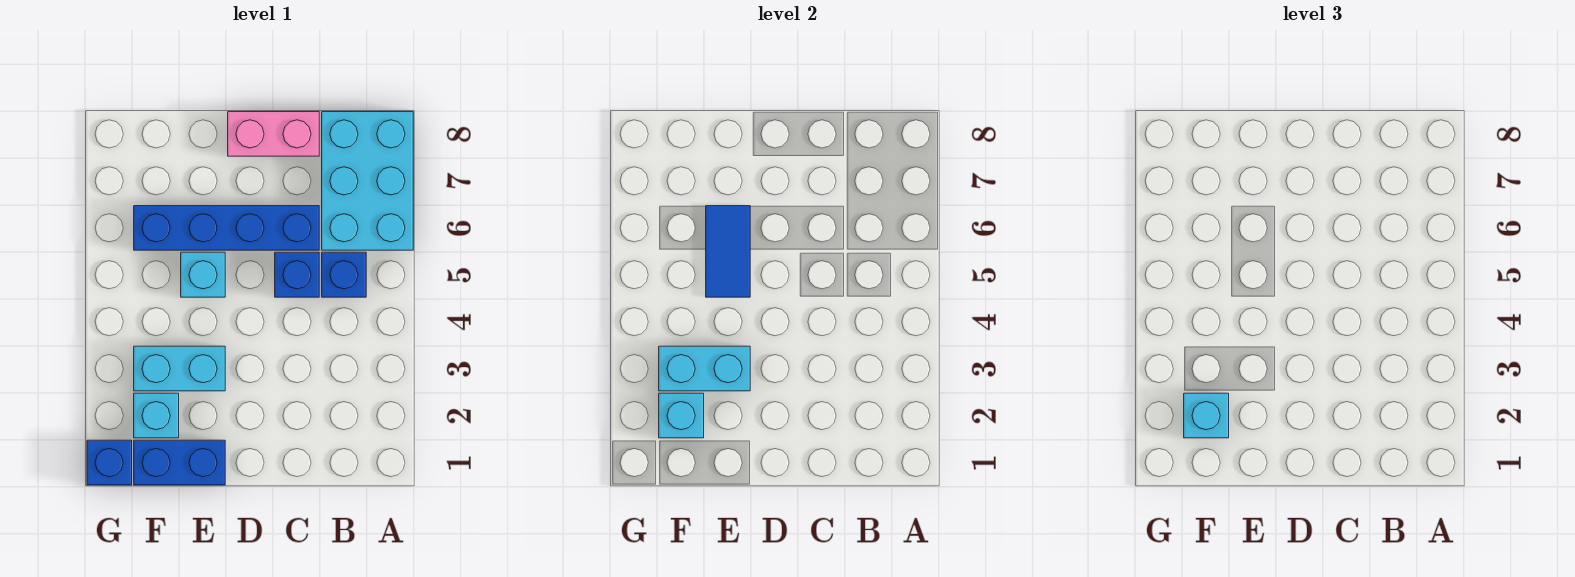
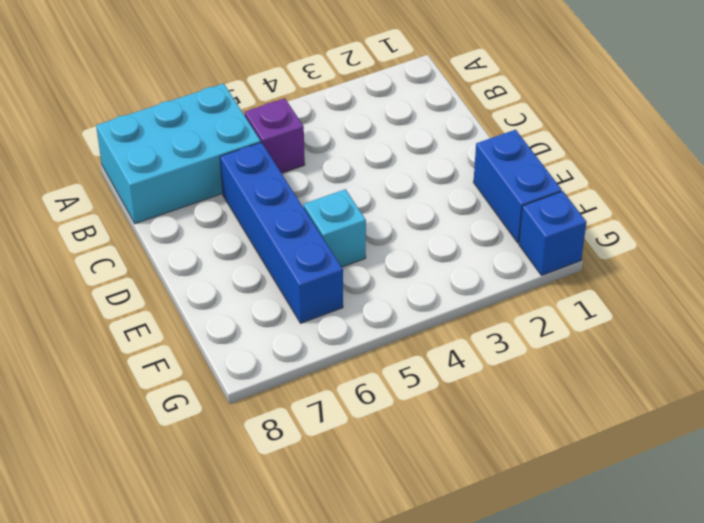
purple 1x1 brick [245,98,305,173] -> blue 1x1 brick [322,252,366,297]
none -> blue 1x1 brick [275,252,319,297]
none -> pink 1x2 brick [228,112,319,156]
none -> cyan 1x2 brick [134,346,225,391]

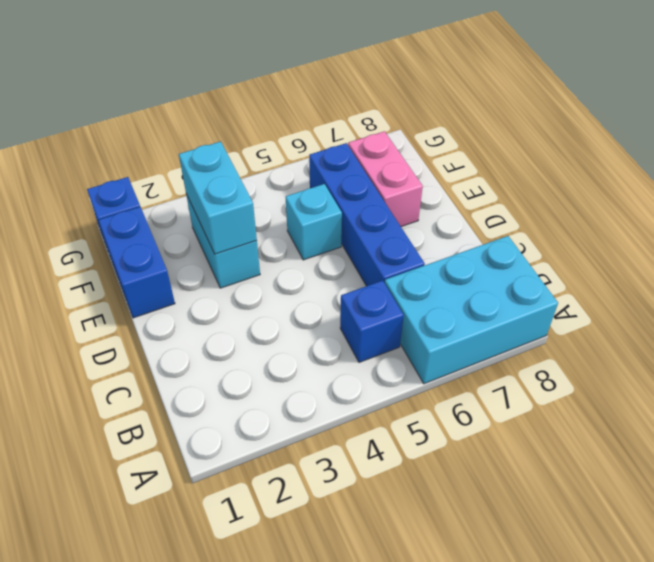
pink 1x2 brick [348,131,423,227] -> pink 1x2 brick moved to [228,112,319,156]
none -> blue 1x1 brick [275,252,319,297]
none -> cyan 1x1 brick [134,393,179,438]
none -> blue 1x2 tile [706,206,750,297]

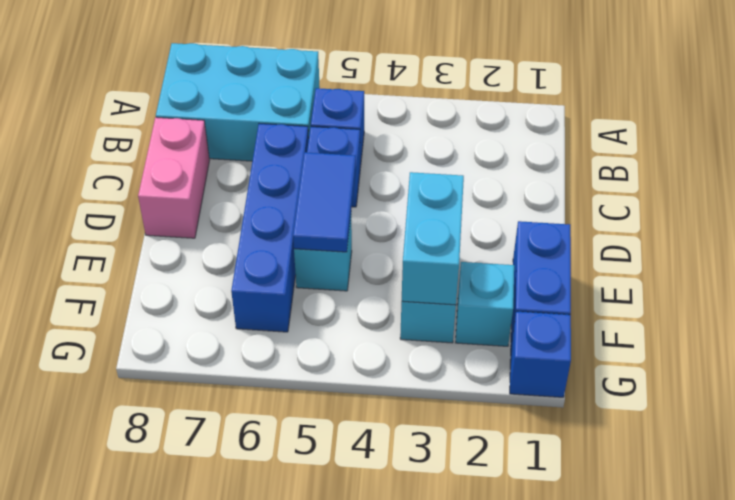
blue 1x2 tile [293,152,356,252] -> blue 1x2 tile turned to [706,206,750,297]
none -> cyan 1x1 brick [659,393,704,438]
none -> cyan 1x1 brick [1184,393,1229,438]

